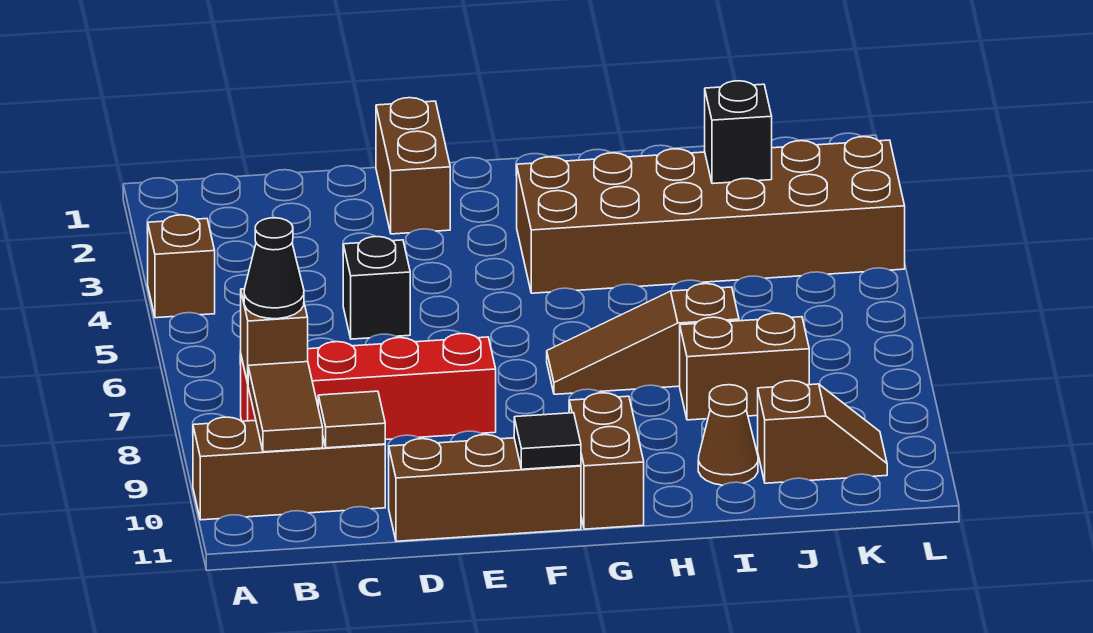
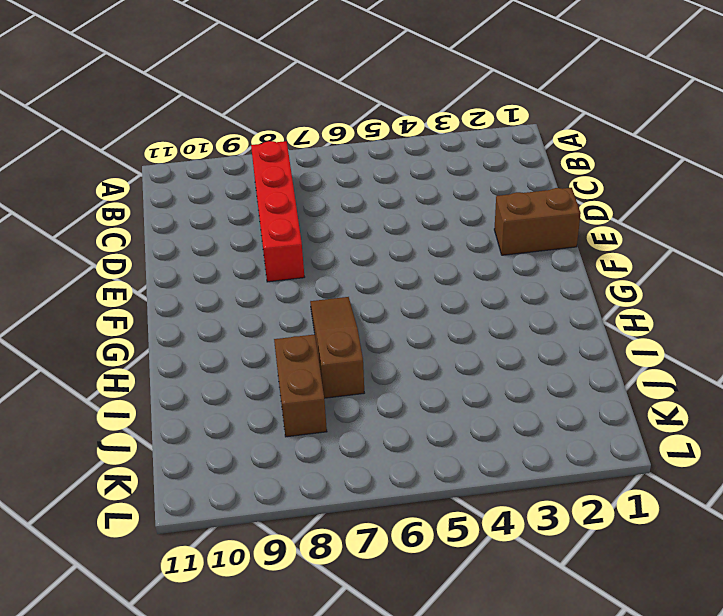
none -> brown 1x1 brick [147,215,215,318]
none -> brown 1x3 brick [193,417,385,520]
none -> black 1x1 brick [343,237,410,339]

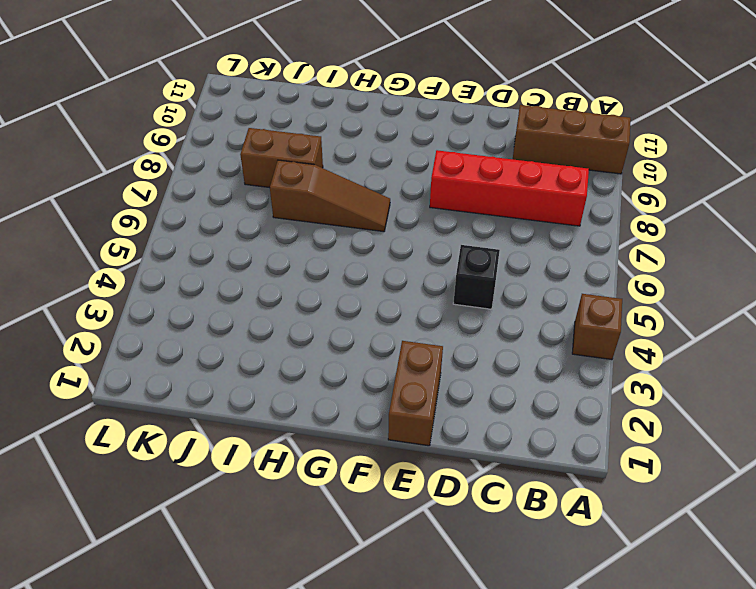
none -> brown 1x3 brick [389,435,581,541]
none -> brown 2x6 brick [517,137,905,293]
none -> brown 1x2 brick [569,393,644,529]

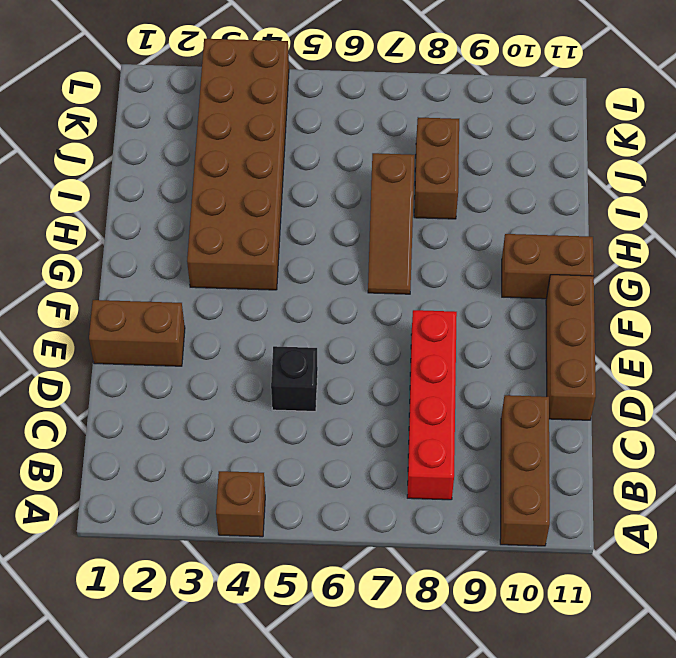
none -> brown 1x1 cone [698,385,758,485]
none -> brown 1x2 slope [758,381,887,483]
none -> brown 1x1 brick [241,289,308,383]

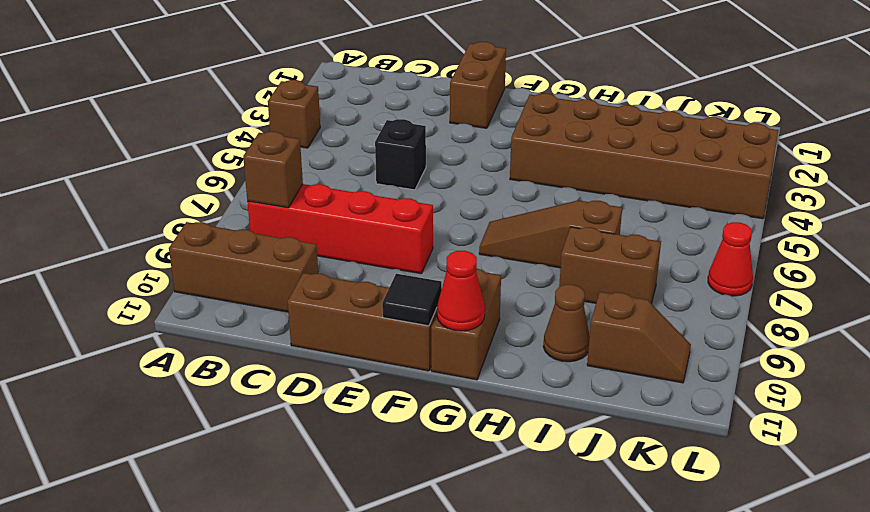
red 1x1 cone [437,251,485,331] -> none
red 1x1 cone [708,222,753,296] -> none
none -> brown 1x2 tile [248,362,323,452]
none -> brown 1x1 tile [318,391,385,448]
none -> black 1x1 brick [705,81,772,184]

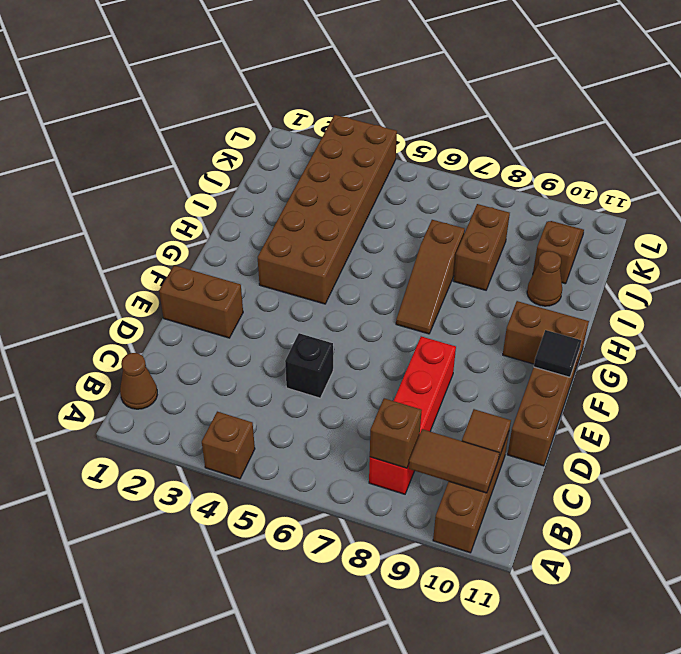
brown 1x1 cone [120,353,157,409] -> none
none -> black 1x1 brick [705,81,772,184]
none -> black 1x1 cone [244,218,304,319]

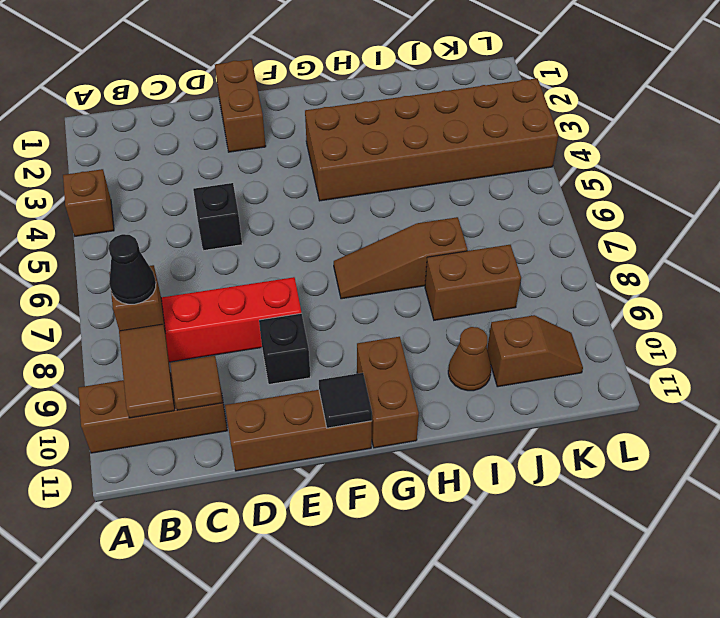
black 1x1 brick [259,313,310,384] -> black 1x1 brick moved to [705,81,772,184]

